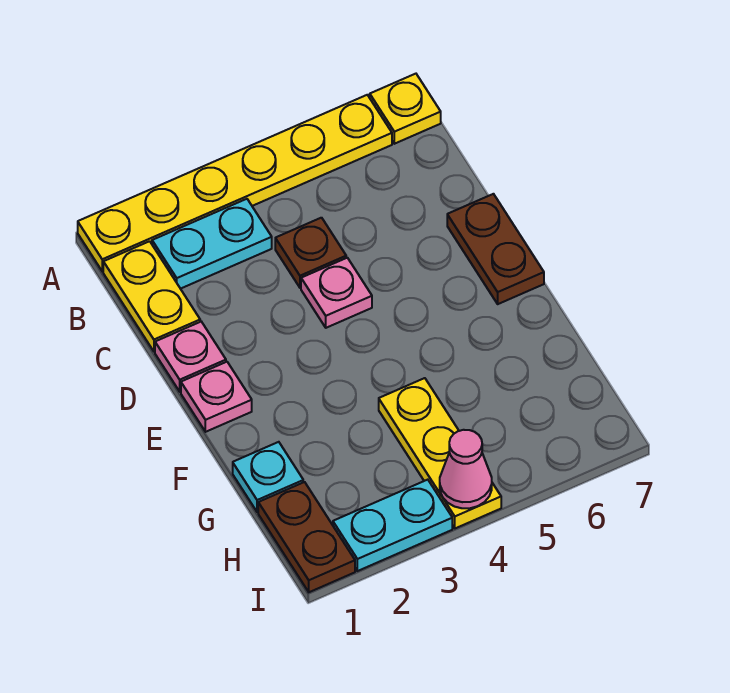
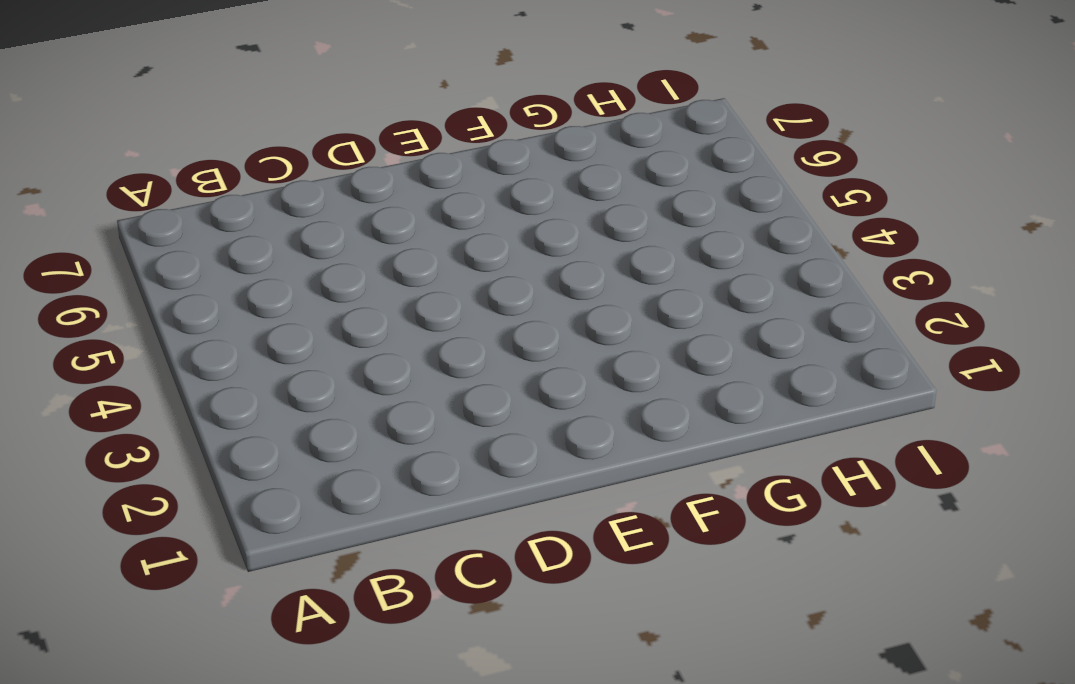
none -> yellow 1x6 plate [78,95,392,271]
none -> yellow 1x1 plate [370,74,441,144]
none -> yellow 1x2 plate [103,241,200,352]

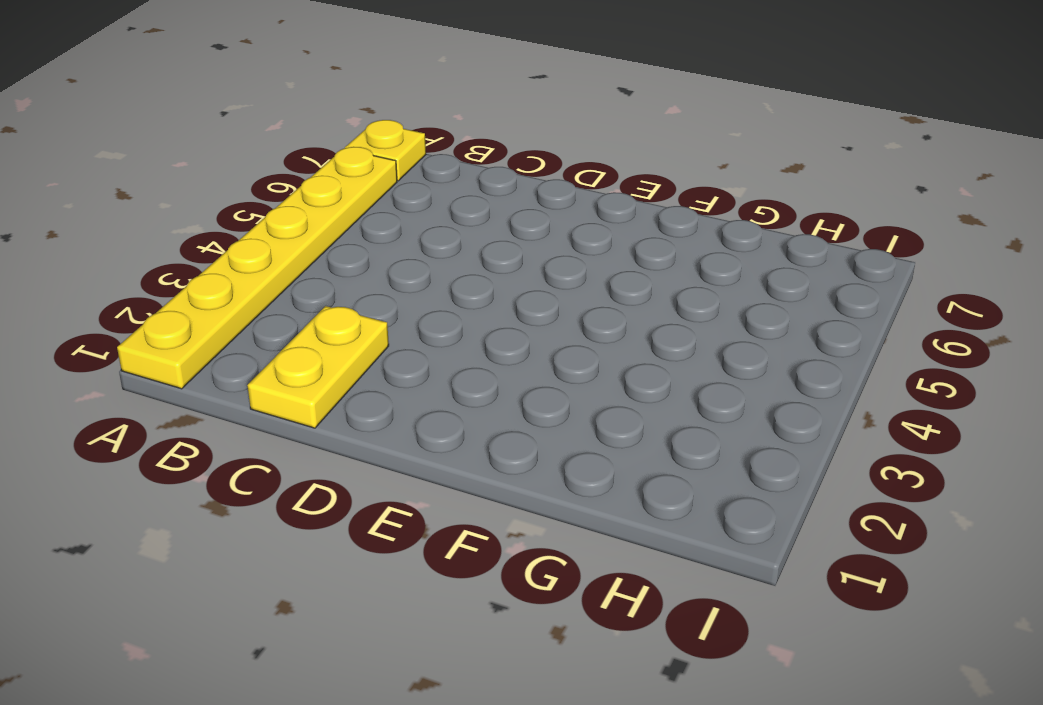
yellow 1x2 plate [247,306,389,428] -> yellow 1x2 plate turned to [103,241,200,352]
none -> cyan 1x2 plate [152,199,272,289]
none -> brown 1x1 plate [275,218,346,288]
none -> pink 1x1 plate [155,322,226,392]

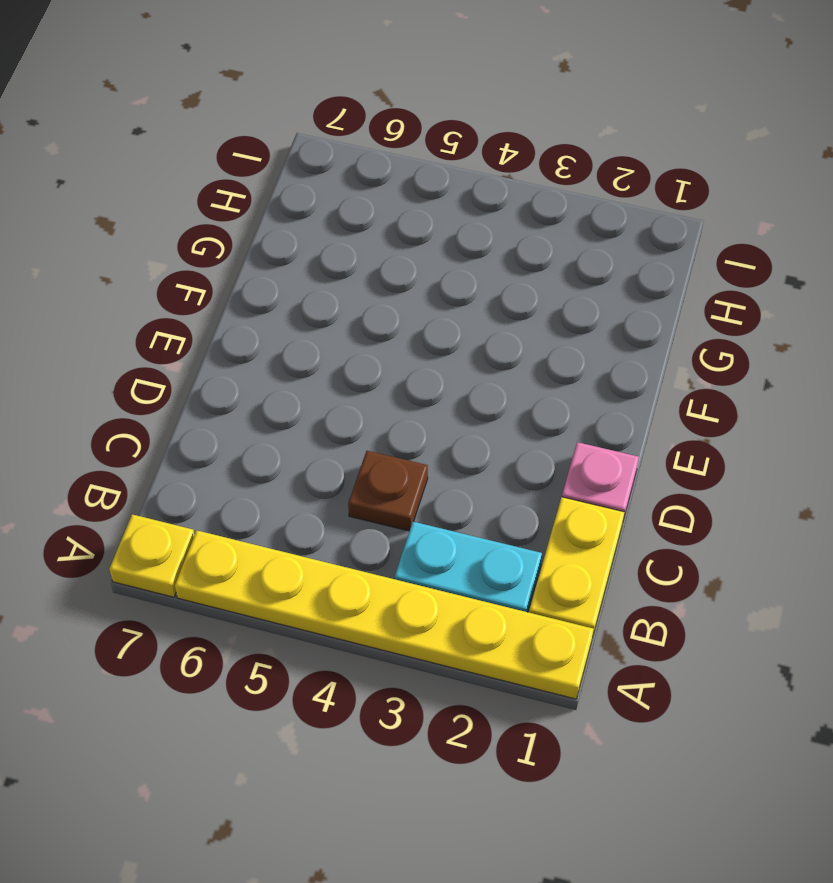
none -> pink 1x1 plate [301,258,372,328]
none -> brown 1x2 plate [447,194,544,304]
none -> pink 1x1 plate [181,362,252,432]

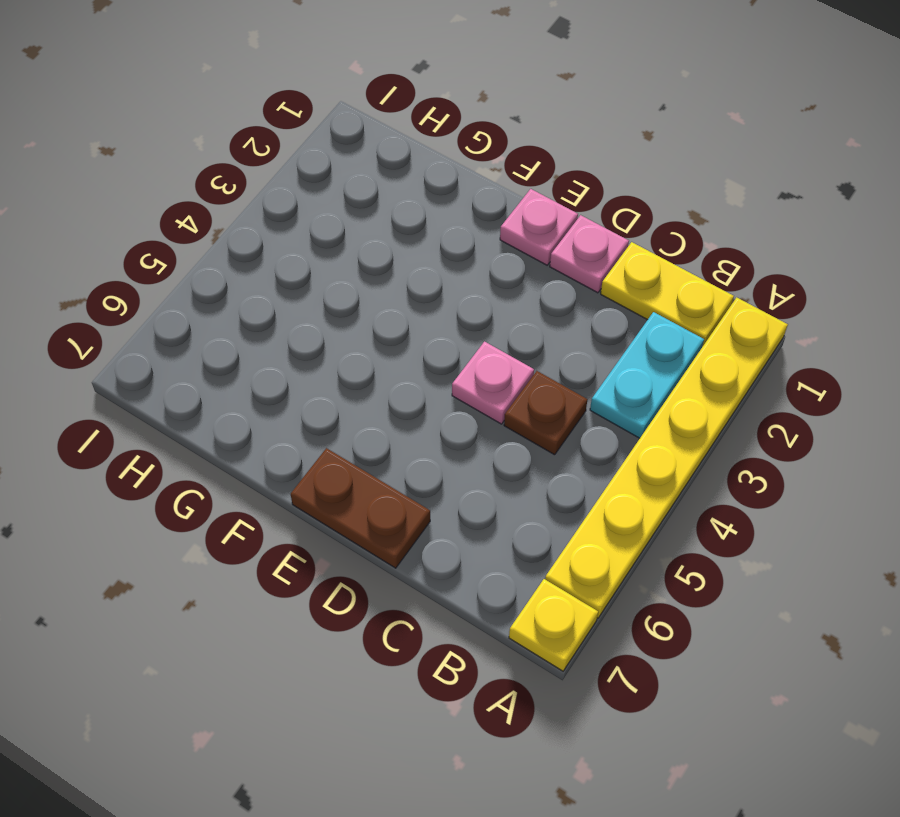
none -> cyan 1x1 plate [233,442,303,512]
none -> yellow 1x3 plate [379,378,501,528]
none -> brown 1x2 plate [258,482,355,592]

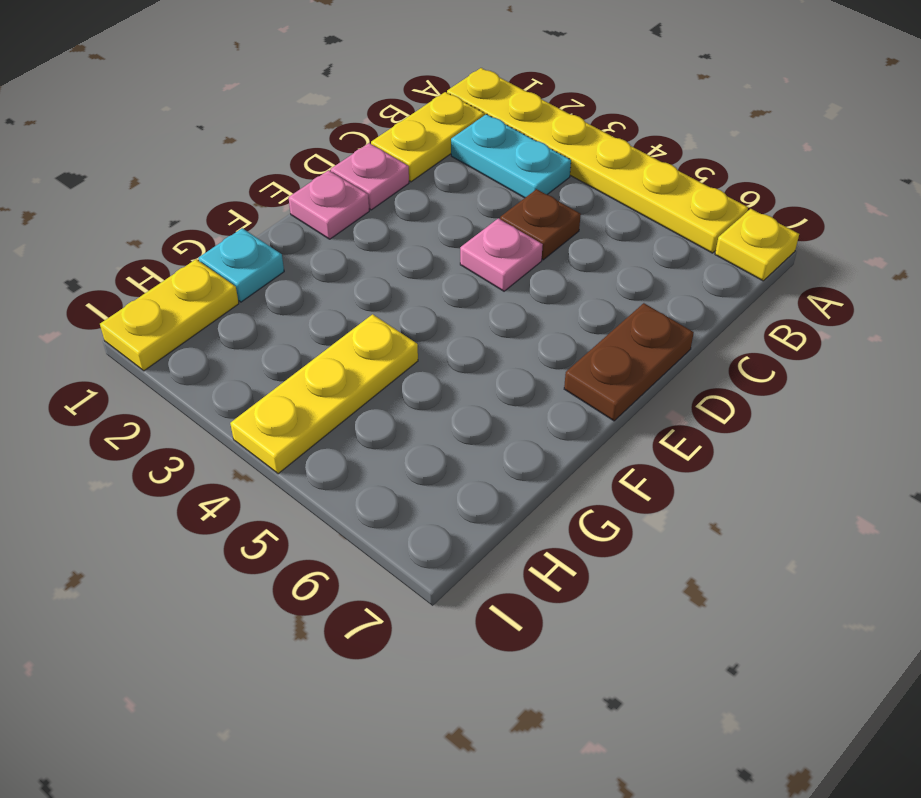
yellow 1x2 plate [100,259,239,371] -> brown 1x2 plate [258,482,355,592]
none -> cyan 1x2 plate [333,480,452,571]
none -> pink 1x1 cone [440,430,492,508]

